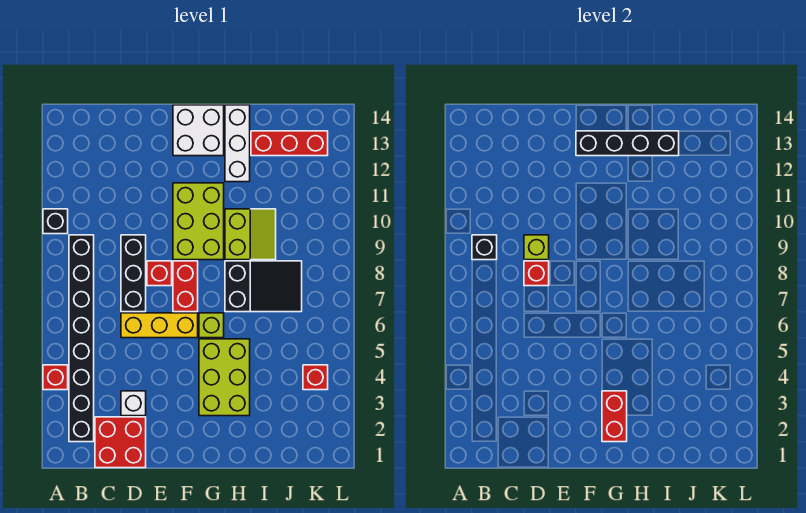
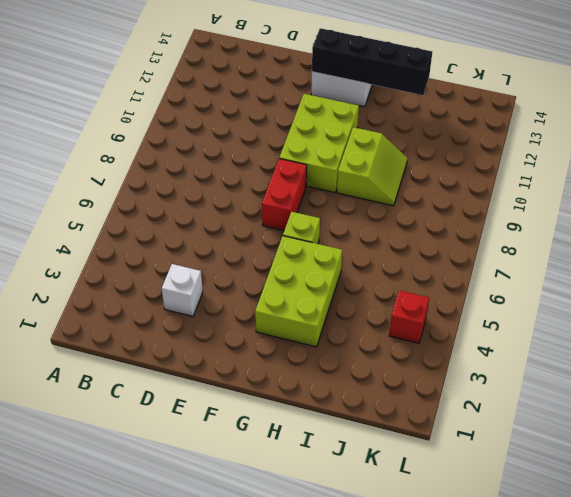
none -> red 1x1 brick [43,365,68,390]
none -> black 1x1 brick [43,209,68,234]
none -> black 1x8 brick [69,235,94,442]

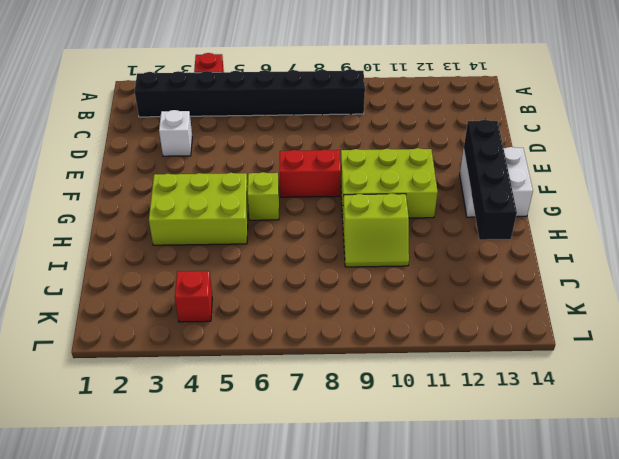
none -> black 1x1 brick [43,209,68,234]
none -> red 2x2 brick [95,417,146,468]
none -> yellow 1x3 brick [121,313,198,338]

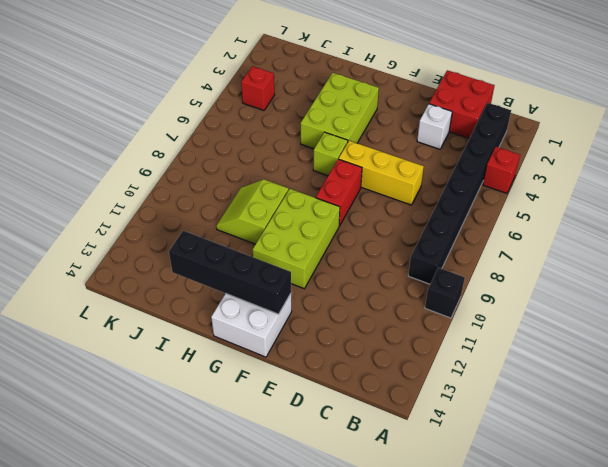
none -> black 1x3 brick [121,235,146,312]
none -> red 1x1 brick [147,261,172,286]
none -> black 2x3 slope [225,261,302,312]

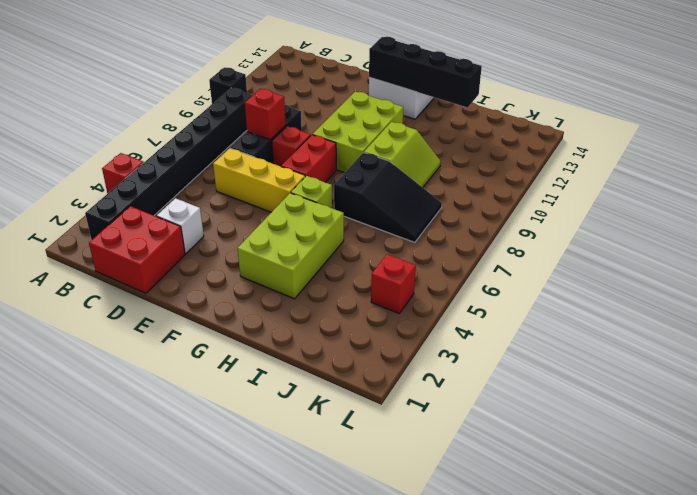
none -> white 1x3 brick [225,105,250,182]
none -> red 1x3 brick [251,131,328,156]
none -> black 1x1 brick [472,235,497,260]

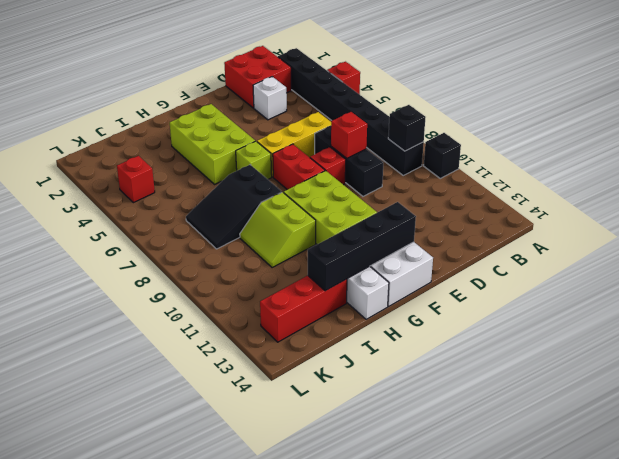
none -> lime 1x1 brick [524,235,549,260]
none -> red 1x2 brick [602,391,627,442]

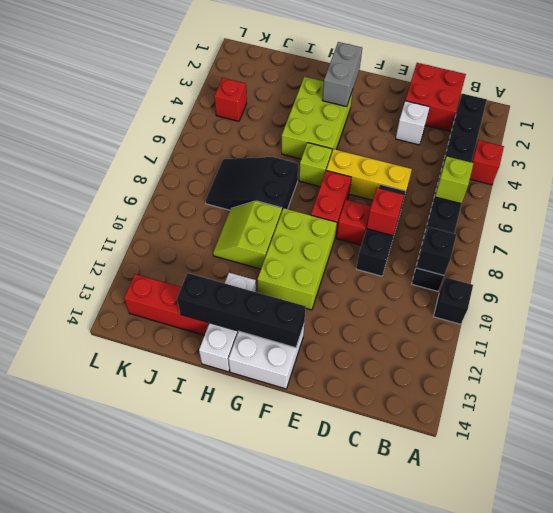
lime 1x1 brick [435,157,474,204] -> lime 1x1 brick moved to [524,235,549,260]
grey 1x2 brick [322,42,362,107] -> red 1x2 brick [602,391,627,442]

